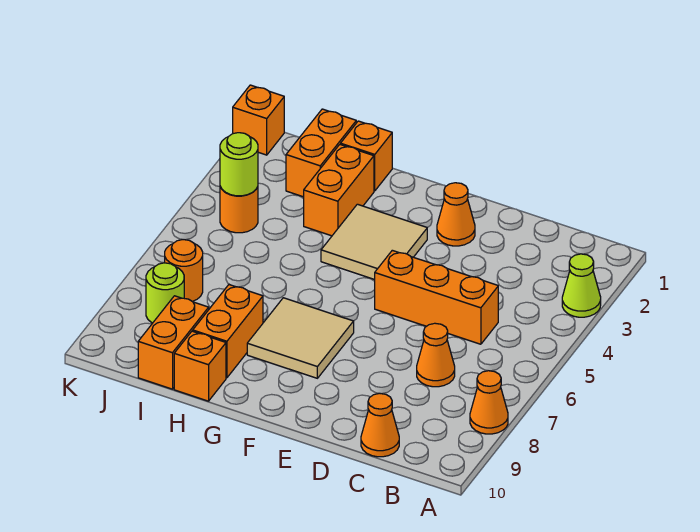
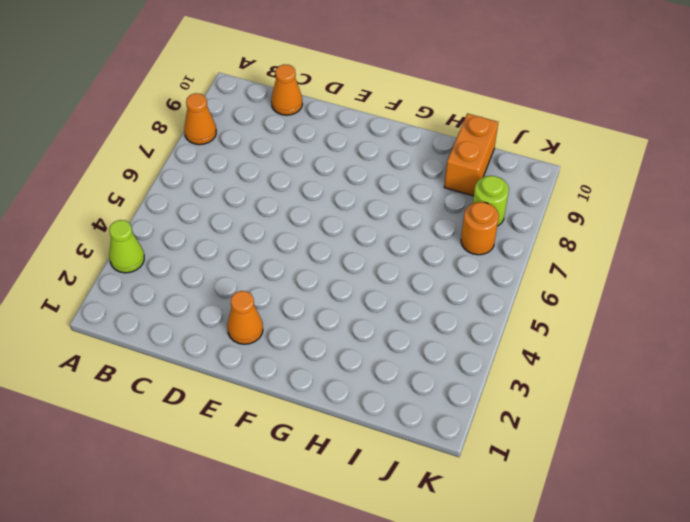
none -> orange 1x3 brick [375,250,498,344]
none -> orange 1x1 cone [417,323,455,387]
none -> tan 2x2 tile [321,204,427,280]

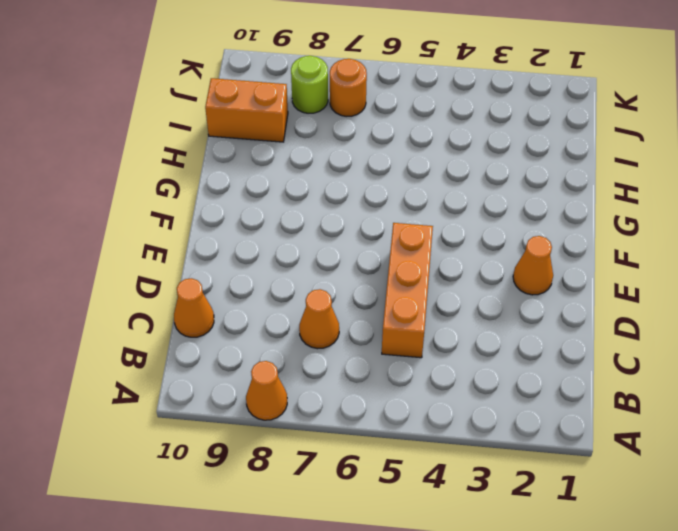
none -> lime 1x1 cone [562,254,601,317]
none -> tan 2x2 tile [321,204,427,280]
none -> tan 2x2 tile [247,298,354,378]

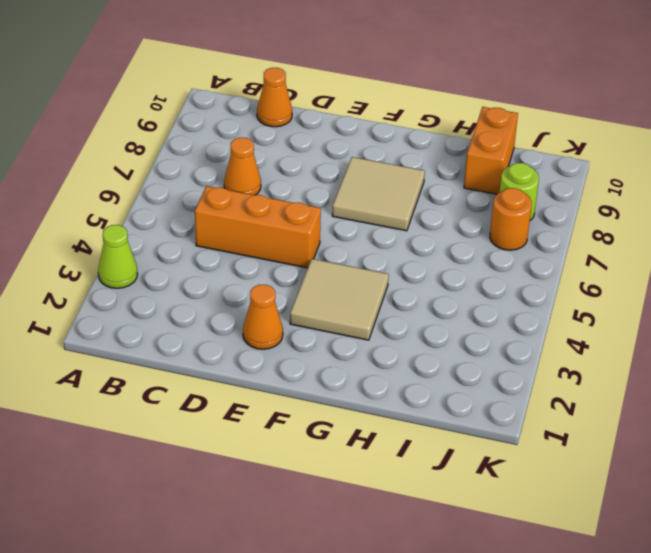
none -> orange 1x1 cone [470,371,508,434]
none -> orange 1x1 brick [341,121,392,191]
none -> orange 1x2 brick [304,144,374,236]

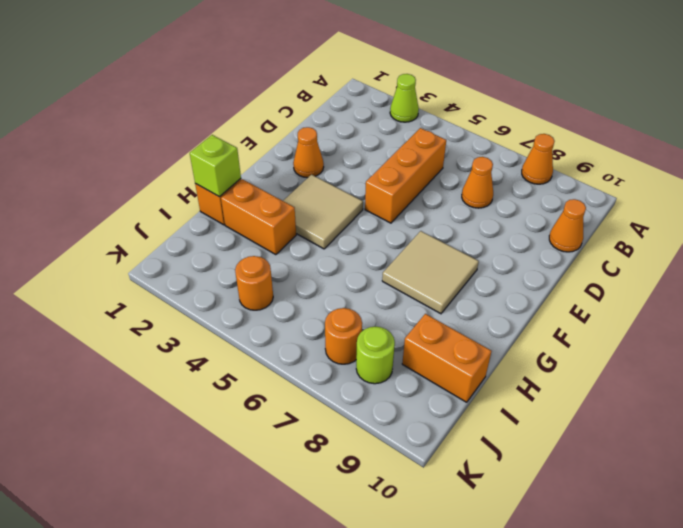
lime 1x1 brick [190,135,241,197] -> none
none -> orange 1x2 brick [193,285,263,378]
none -> orange 1x1 brick [174,331,226,401]
none -> orange 1x2 brick [286,109,356,197]

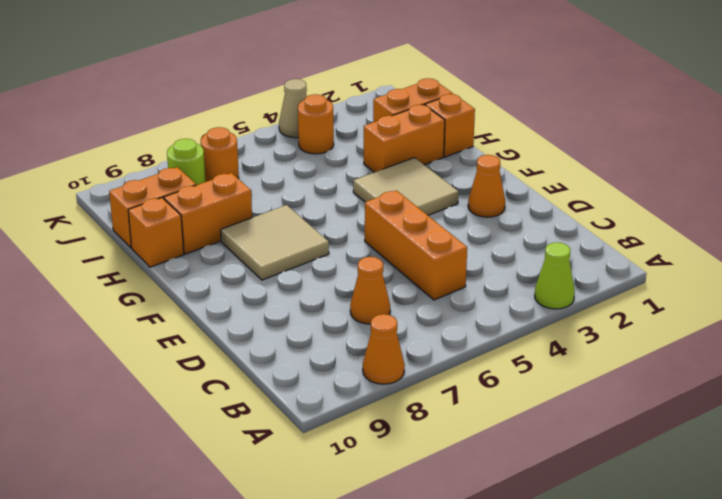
tan 1x1 cone [279,79,307,138] -> none
none -> orange 1x1 cone [361,393,399,457]
none -> orange 1x1 brick [233,85,284,155]
none -> lime 1x1 round brick [220,133,258,196]

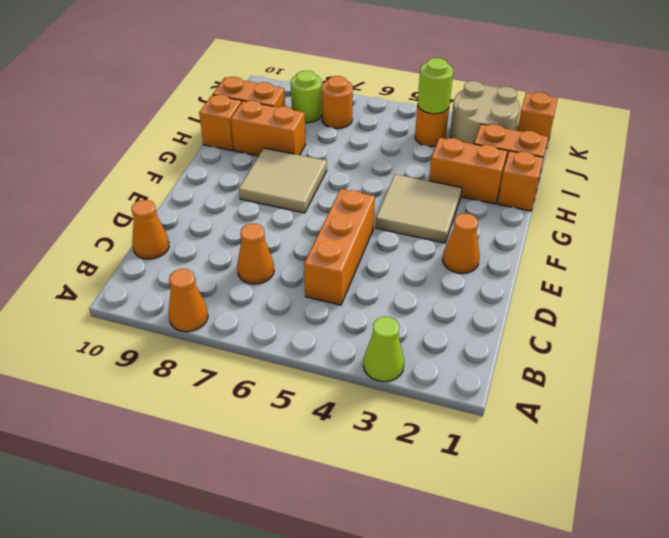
tan 2x2 round brick [450,81,520,144] -> none

